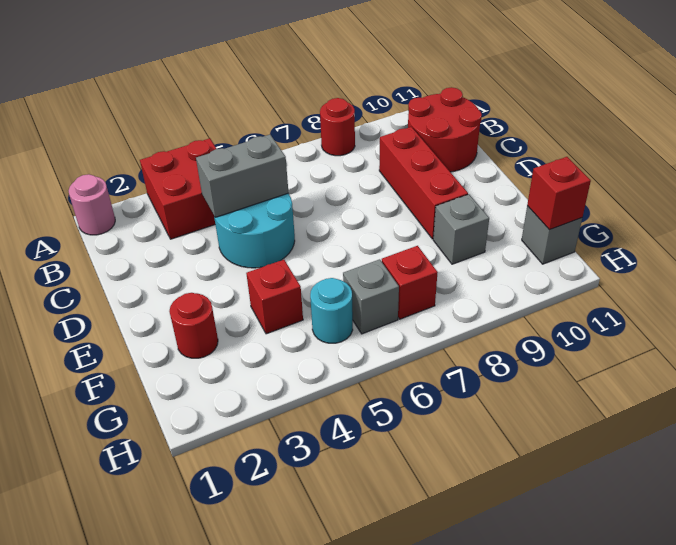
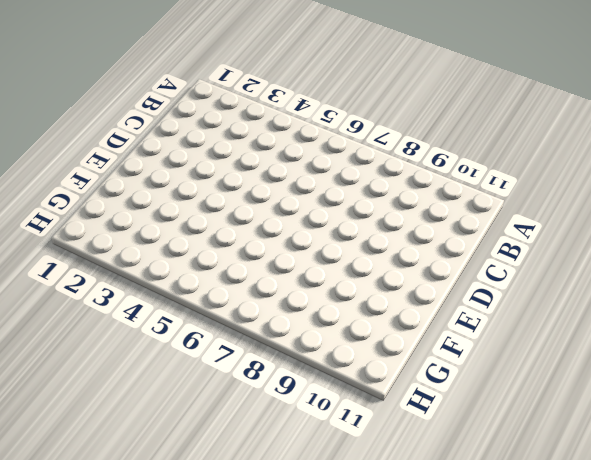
none -> pink 1x1 round brick [69,174,115,235]
none -> red 2x2 brick [140,138,216,239]
none -> red 1x1 round brick [320,98,355,156]

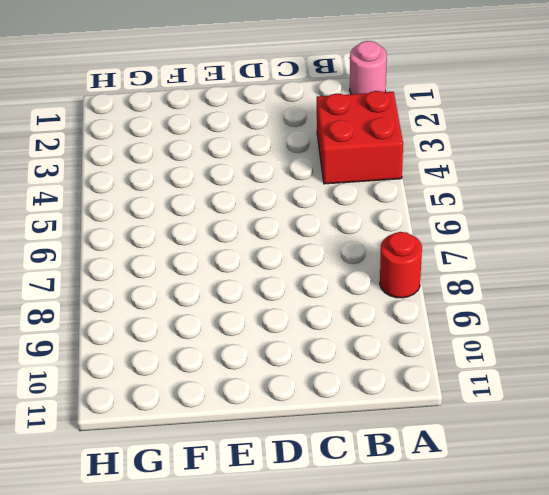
none -> red 2x2 round brick [408,87,482,172]
none -> cyan 2x2 round brick [214,194,295,268]
none -> red 1x3 brick [379,127,468,239]

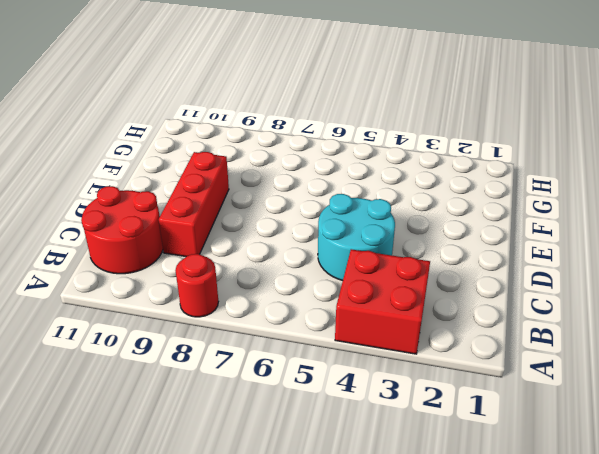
none -> pink 1x1 round brick [69,174,115,235]
none -> red 1x1 round brick [169,293,218,358]
none -> red 1x1 brick [246,260,303,334]

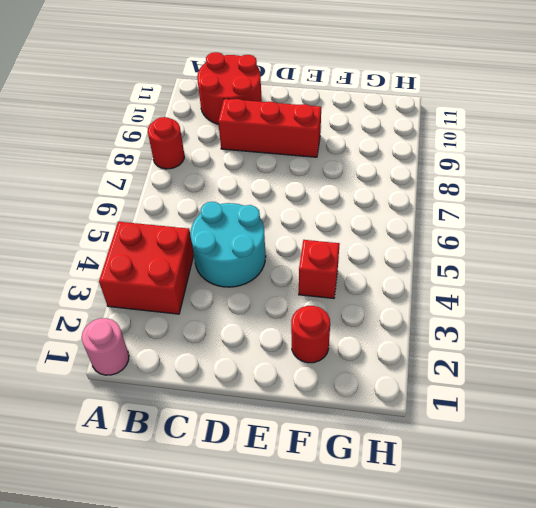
none -> grey 1x1 brick [433,194,489,264]
none -> cyan 1x1 round brick [310,278,353,343]
none -> grey 1x1 brick [343,259,399,334]

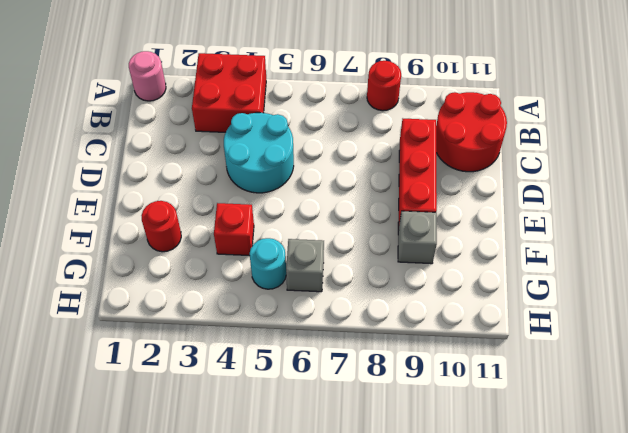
none -> red 1x1 brick [382,246,438,319]
none -> grey 1x1 brick [522,206,582,264]
none -> grey 1x2 brick [196,135,289,217]

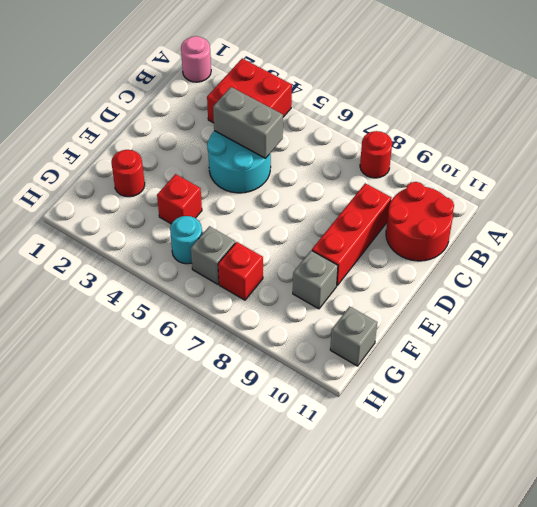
none -> red 1x1 brick [527,157,591,230]

